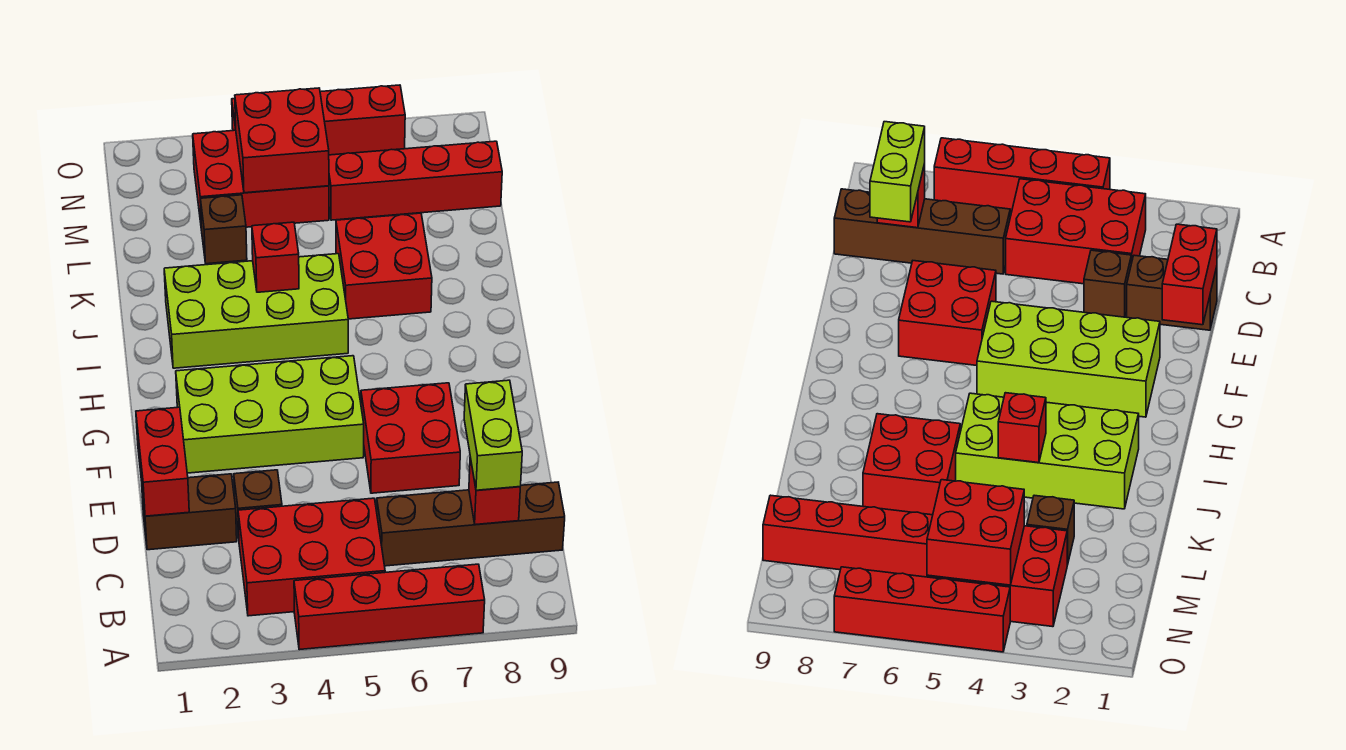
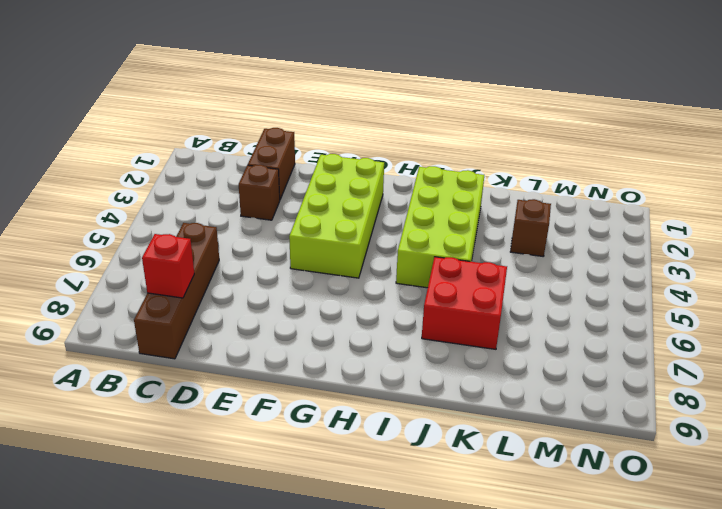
none -> red 1x4 brick [294,564,485,650]
none -> red 2x3 brick [238,498,385,616]
none -> red 2x2 brick [361,383,460,493]

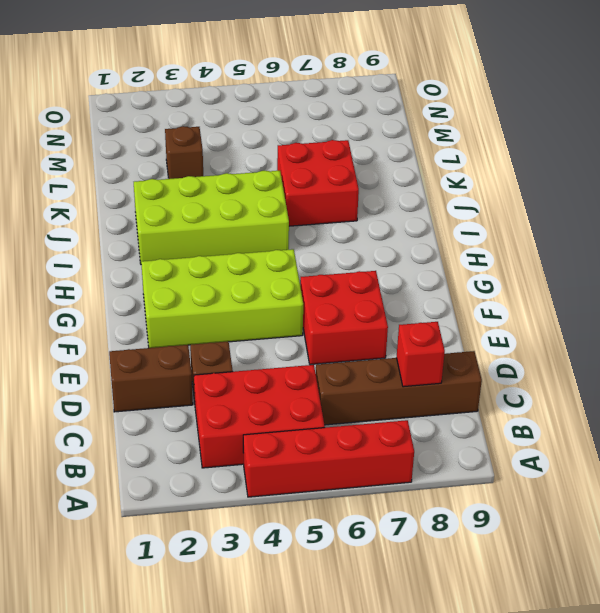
none -> red 2x3 brick [193,130,329,230]
none -> red 1x4 brick [329,141,502,220]
none -> red 1x4 brick [232,85,405,155]

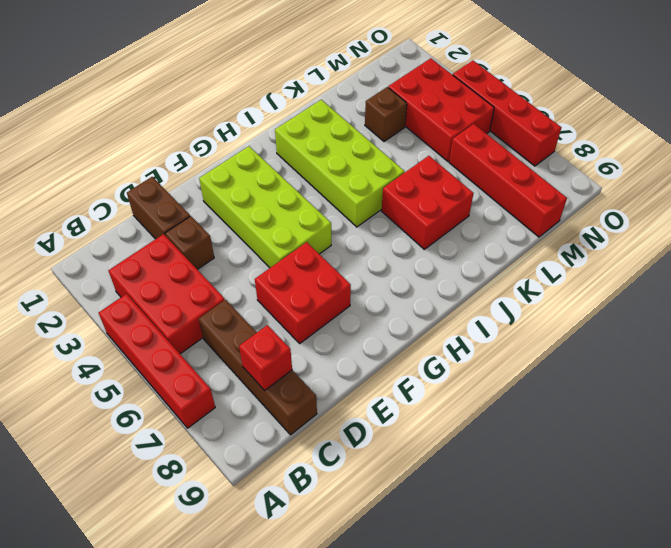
none -> red 1x2 brick [136,407,189,516]
none -> red 1x1 brick [252,222,299,292]
none -> red 2x2 brick [235,88,329,193]

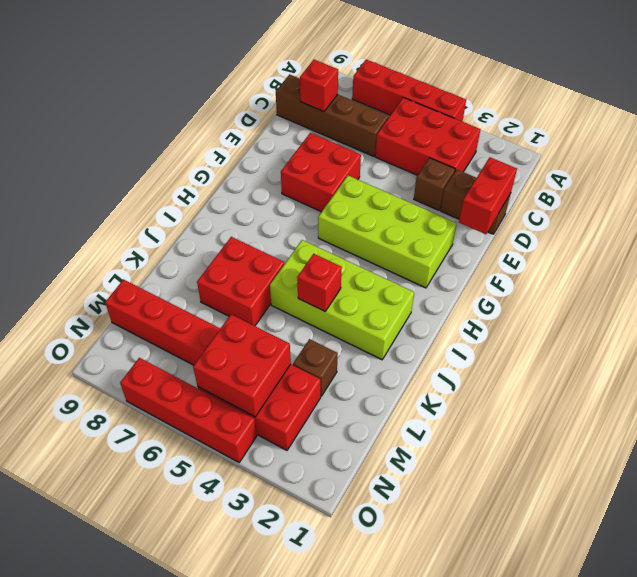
none -> lime 1x2 brick [464,380,522,490]

